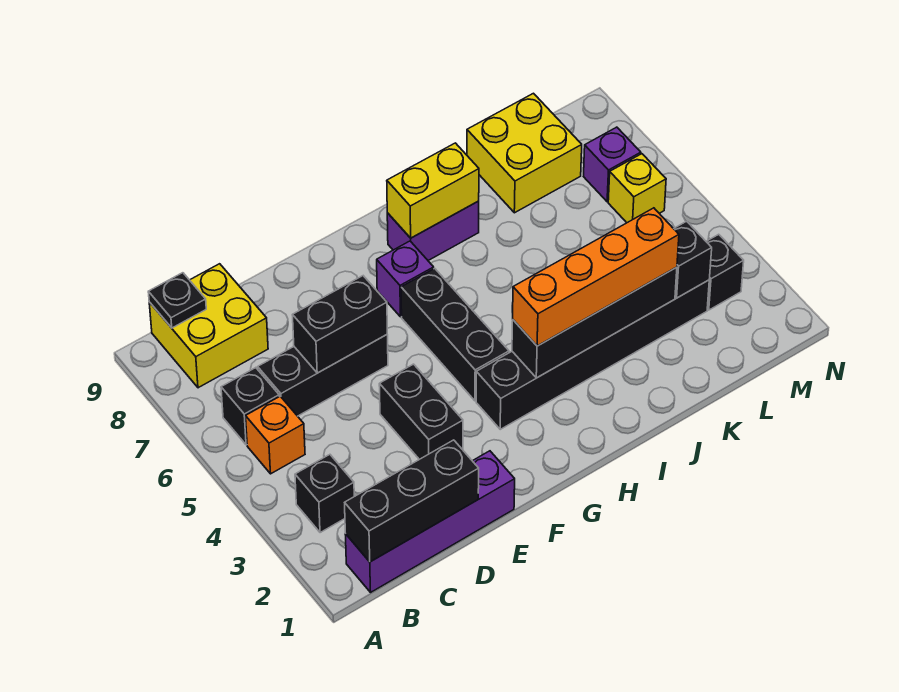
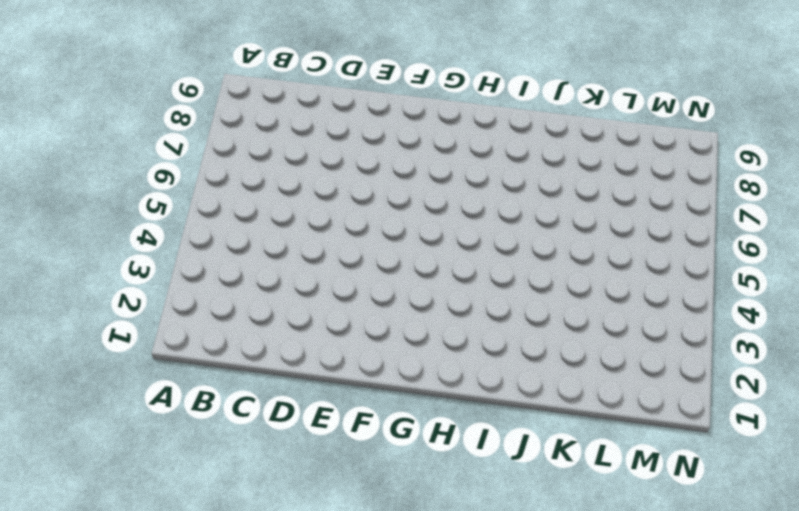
none -> purple 1x4 brick [345,451,515,592]
none -> black 1x1 brick [295,455,354,533]
none -> orange 1x1 brick [246,396,305,474]

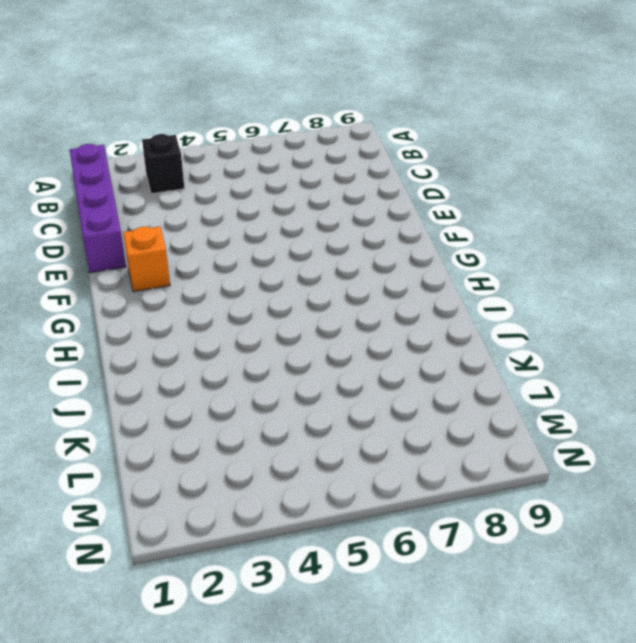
orange 1x1 brick [123,226,170,292] -> orange 1x1 brick moved to [246,396,305,474]
none -> black 1x1 brick [221,368,279,445]
none -> yellow 2x2 brick [149,264,268,388]
none -> black 1x3 brick [258,335,388,416]

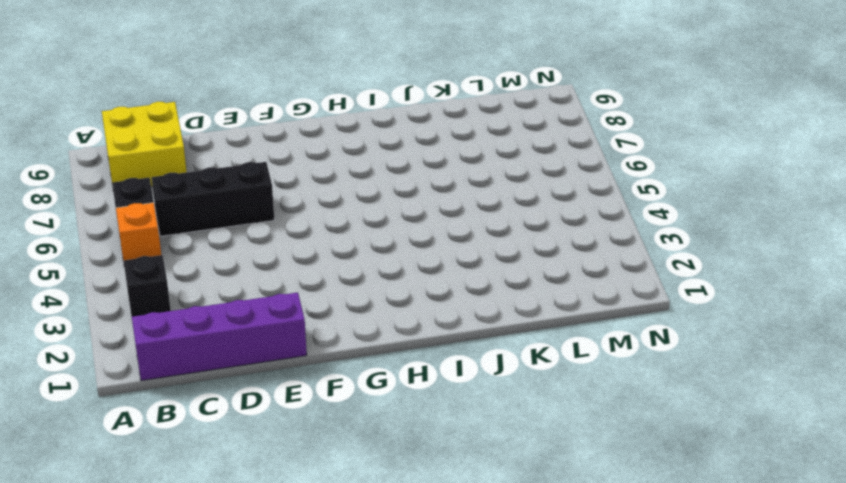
none -> black 1x2 brick [379,364,463,459]
none -> black 1x6 brick [476,280,709,429]
none -> black 1x3 brick [401,268,509,401]

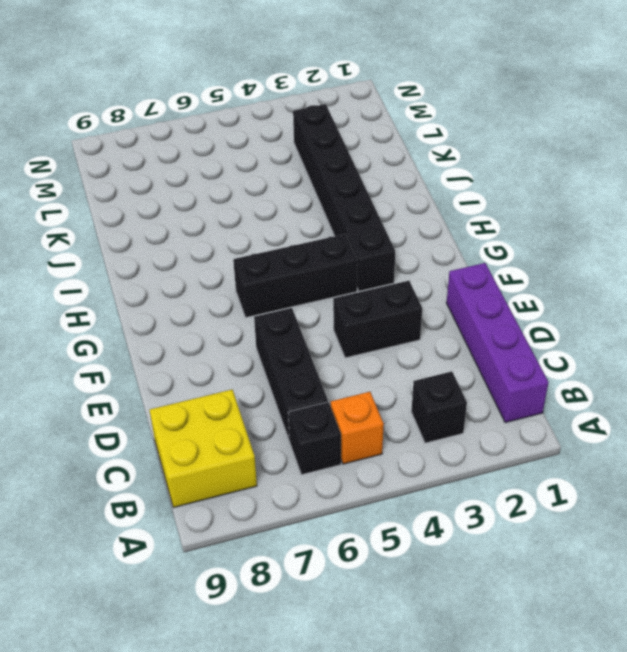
none -> purple 1x1 brick [377,241,434,317]
none -> purple 1x2 brick [387,201,479,260]
none -> yellow 2x2 brick [467,93,582,213]

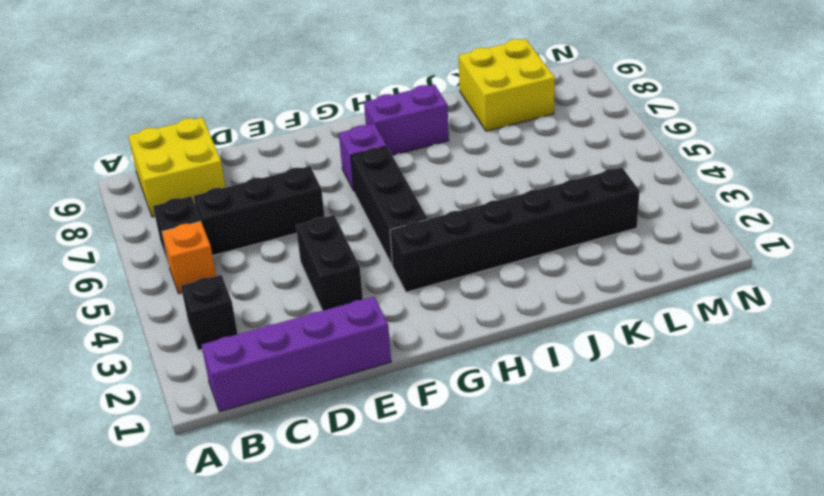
none -> black 1x1 brick [706,234,744,310]
none -> yellow 1x1 brick [608,154,666,223]
none -> purple 1x1 brick [584,127,641,202]

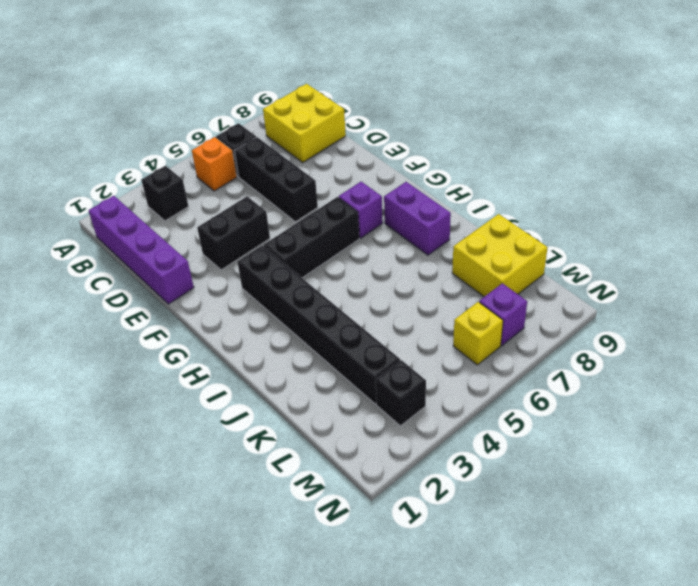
none -> black 1x3 brick [345,440,479,562]
none -> black 1x1 plate [148,273,206,328]
none -> black 1x2 brick [293,276,387,373]

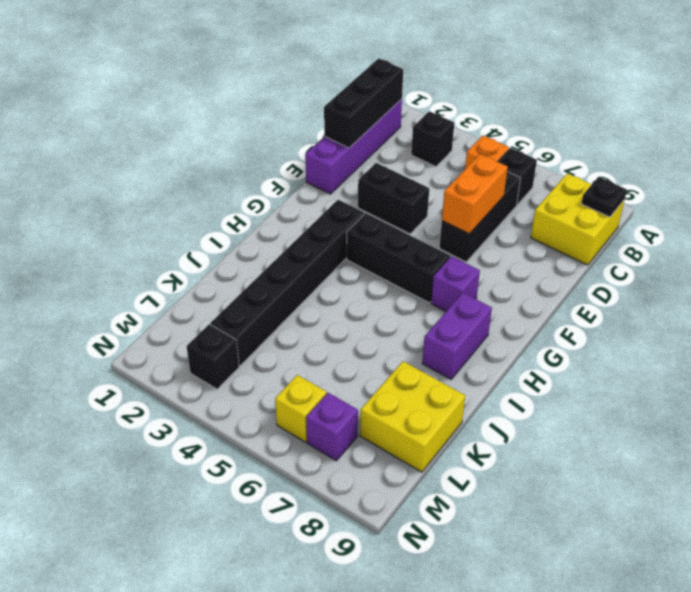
orange 1x2 brick [442,154,508,234] -> black 1x2 brick [293,276,387,373]
none -> black 1x4 brick [512,267,677,378]
none -> yellow 1x2 brick [387,143,479,238]
none -> black 1x1 brick [674,221,712,298]

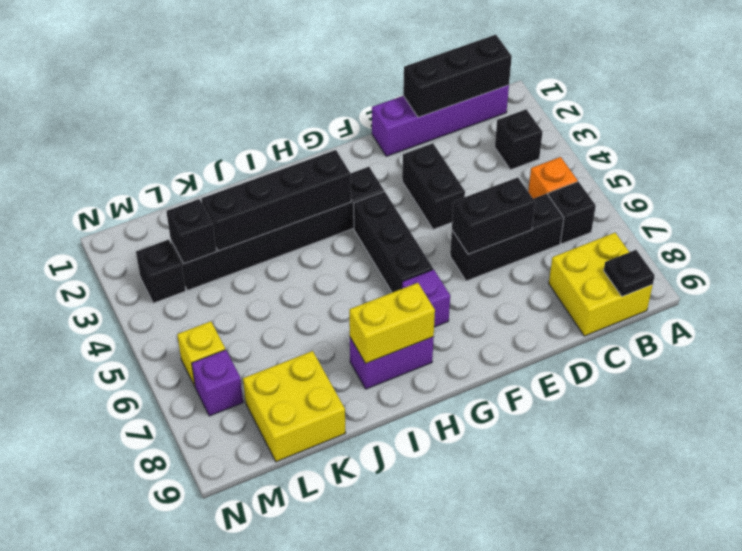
none -> orange 1x4 brick [513,208,679,346]

